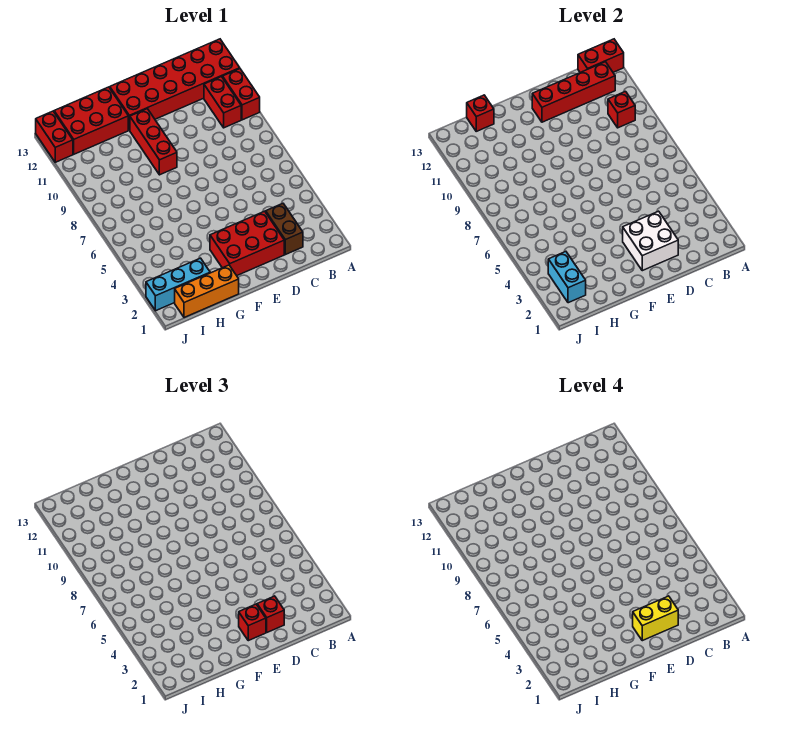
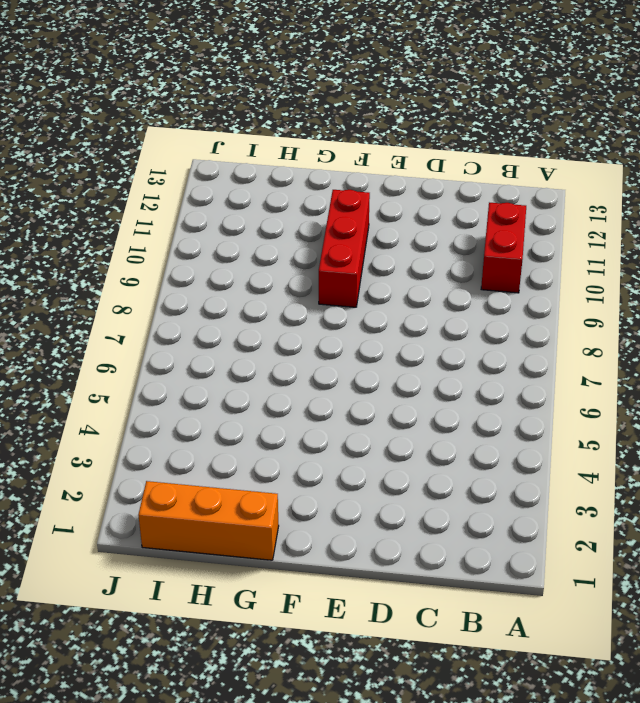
none -> red 1x2 brick [223,69,260,120]
none -> red 2x6 brick [110,39,240,130]
none -> brown 1x2 brick [266,204,303,255]

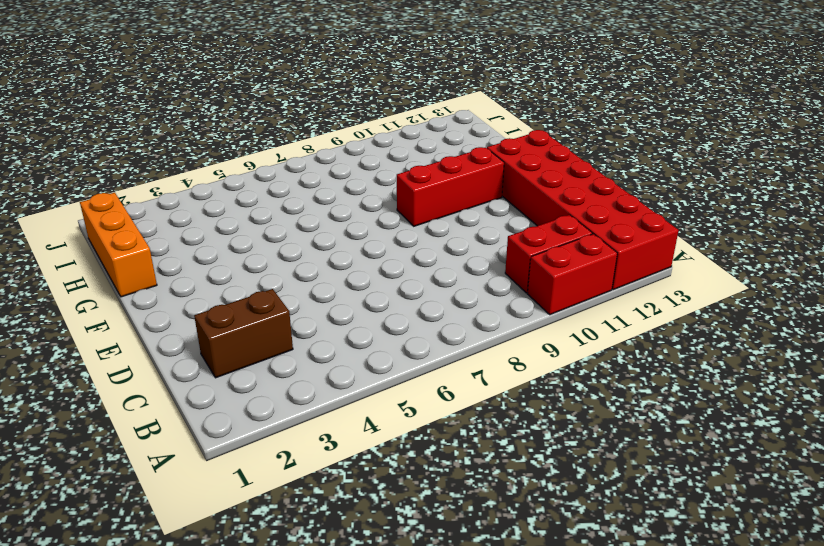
none -> red 2x3 brick [210,211,284,276]
none -> red 2x3 brick [54,87,128,154]
none -> cyan 1x3 brick [146,258,210,311]

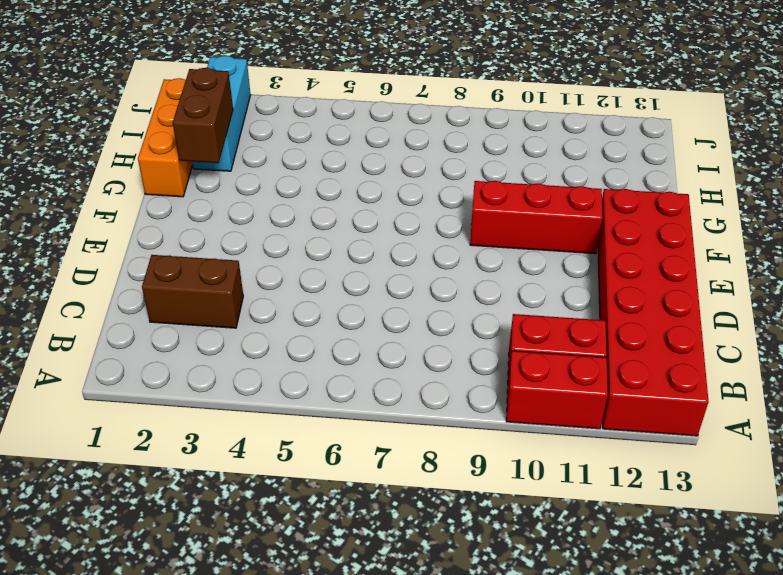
brown 1x2 brick [173,68,233,163] -> none
none -> red 2x3 brick [210,211,284,276]
none -> red 2x3 brick [54,87,128,154]
none -> red 1x2 brick [36,111,73,162]

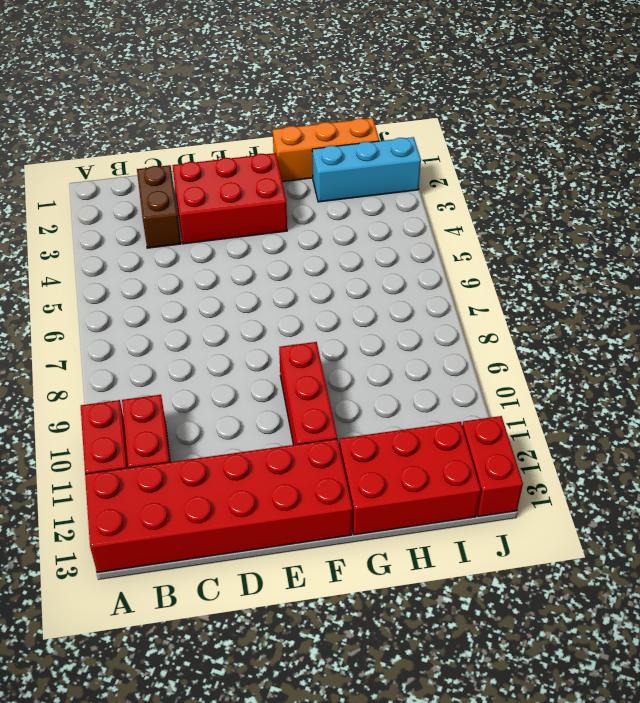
none -> red 1x2 brick [578,39,624,73]
none -> red 1x1 brick [608,92,635,128]
none -> red 1x4 brick [532,62,615,122]

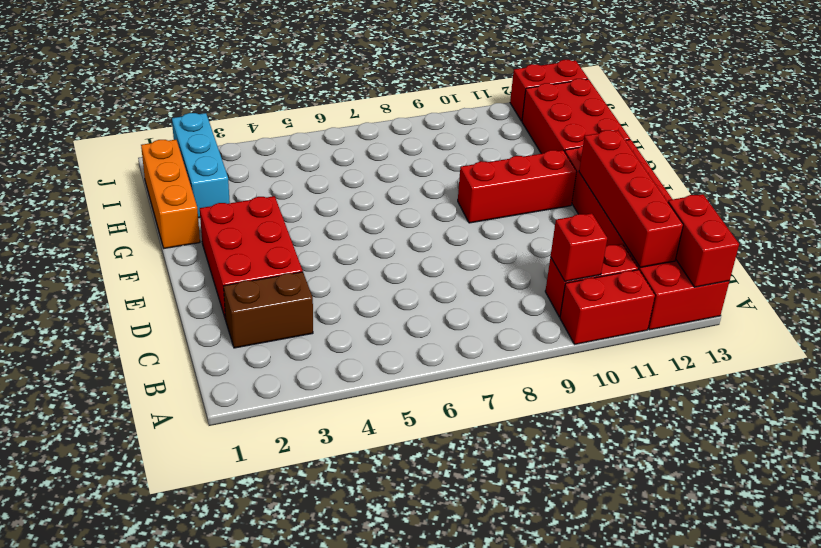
none -> white 2x2 brick [623,211,678,271]
none -> red 1x1 brick [467,95,494,131]
none -> cyan 1x2 brick [548,252,586,303]

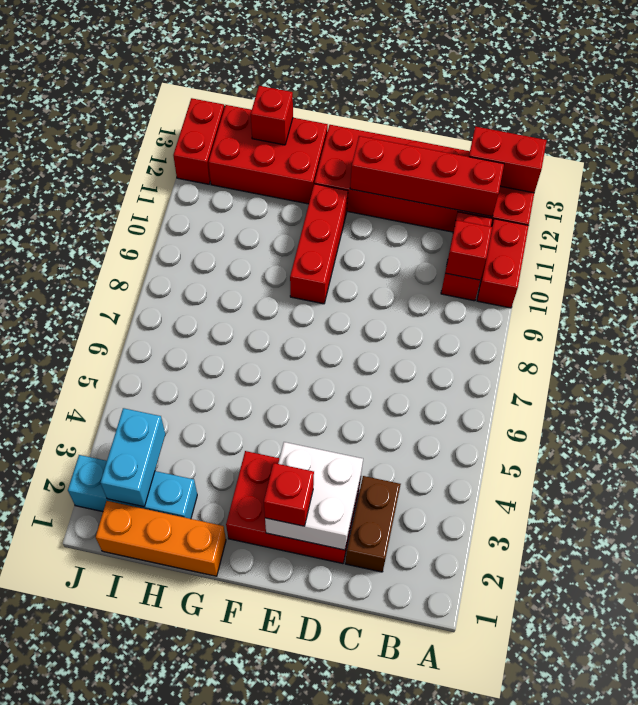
none -> red 1x1 brick [257,596,284,632]
none -> yellow 1x2 brick [633,596,678,641]

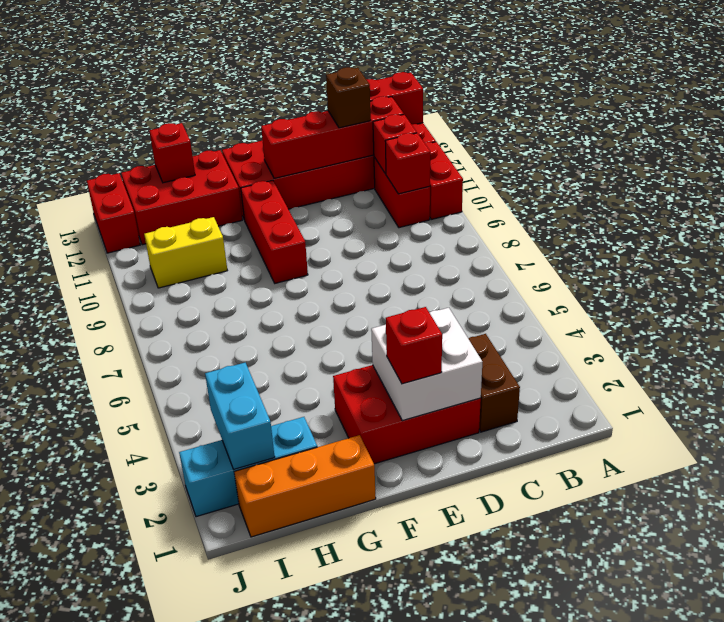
red 1x1 brick [373,115,417,174] -> red 1x1 brick moved to [257,596,284,632]
brown 1x1 brick [326,67,371,128] -> none
yellow 1x2 brick [144,217,227,288] -> yellow 1x2 brick moved to [633,596,678,641]

